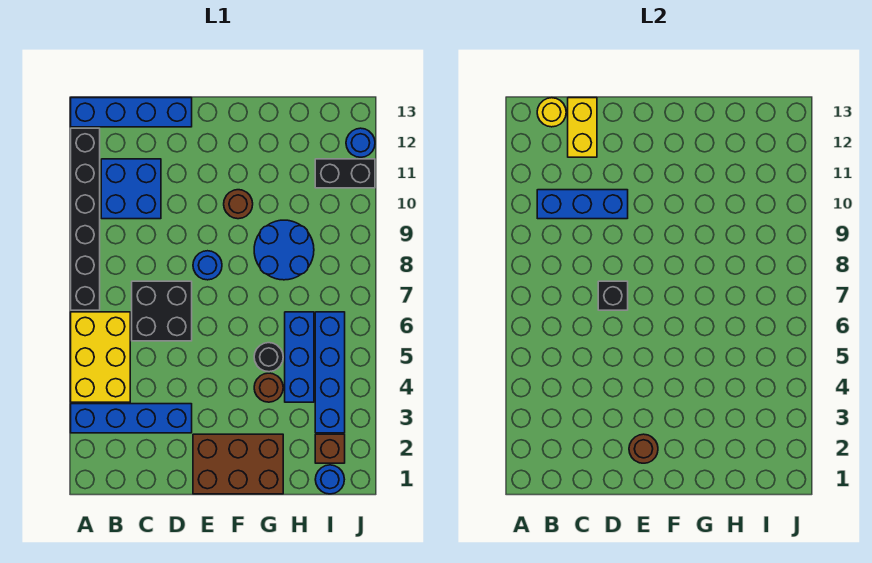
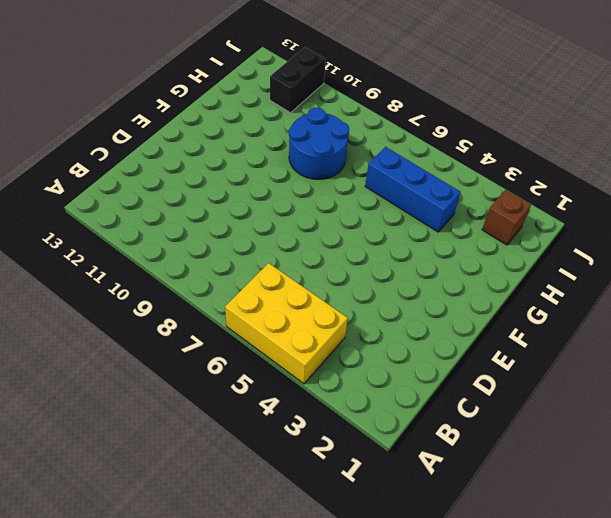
none -> blue 1x4 brick [71,404,192,433]
none -> black 1x6 brick [71,128,100,310]
none -> blue 1x4 brick [71,98,192,127]

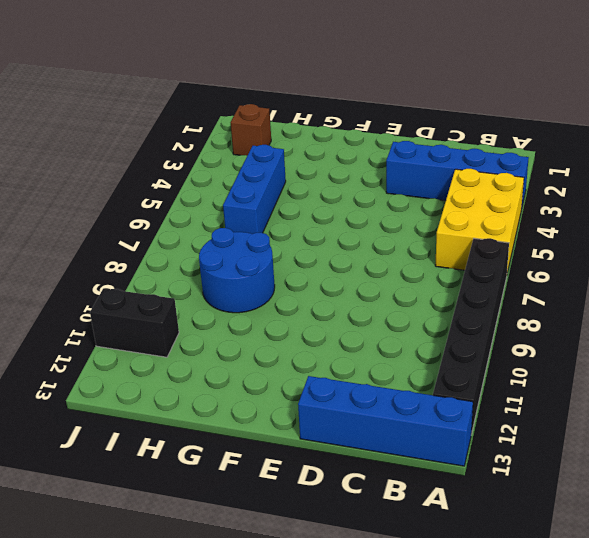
none -> blue 2x2 brick [101,159,161,219]
none -> black 2x2 brick [132,281,192,341]
none -> brown 2x3 brick [193,434,283,494]

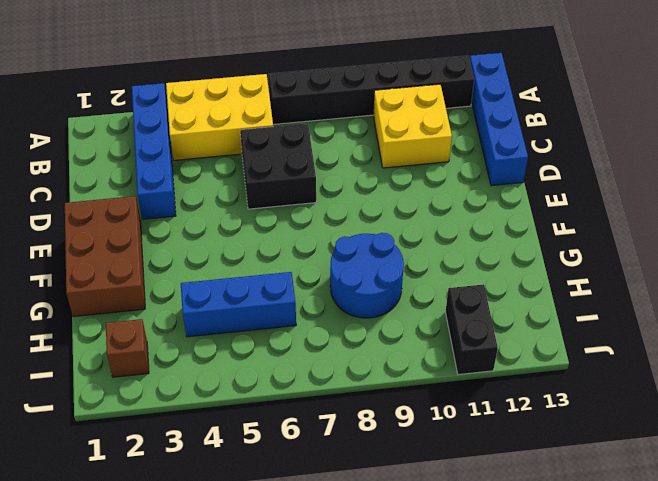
yellow 2x2 brick [373,84,452,168] -> blue 2x2 brick [101,159,161,219]
none -> blue 1x1 round brick [193,251,222,280]
none -> brown 1x1 round brick [224,190,253,219]
none -> brown 1x1 round brick [254,373,283,402]

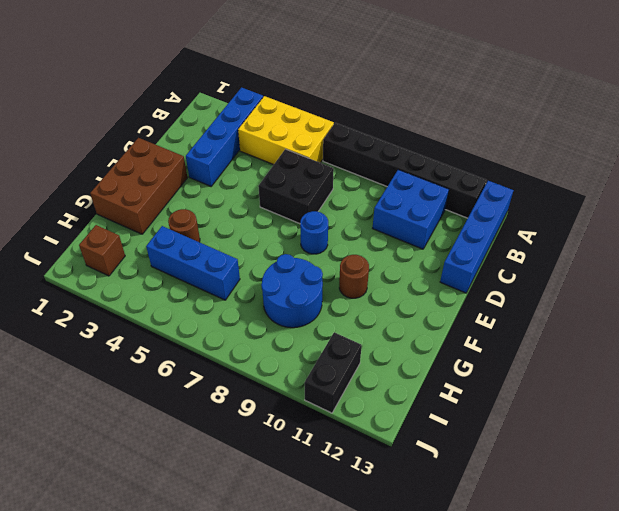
none -> black 1x1 round brick [254,343,283,372]
none -> blue 1x1 round brick [315,465,344,494]
none -> blue 1x4 brick [315,312,345,433]

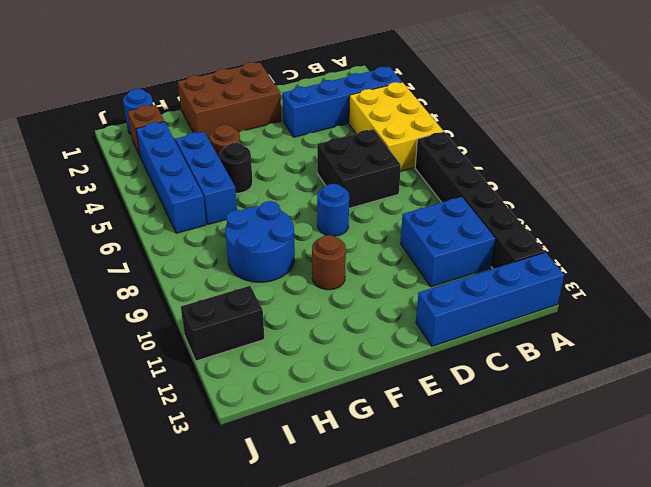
none -> blue 1x1 round brick [346,128,375,157]
none -> blue 1x3 brick [537,190,628,219]
none -> yellow 1x1 round brick [537,98,566,127]

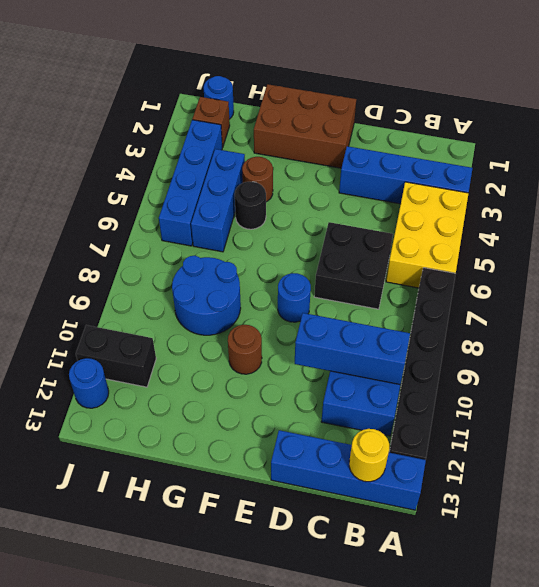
none -> yellow 1x2 brick [568,98,597,157]
none -> black 1x1 brick [598,281,628,310]
none -> brown 1x1 round brick [629,434,658,463]

